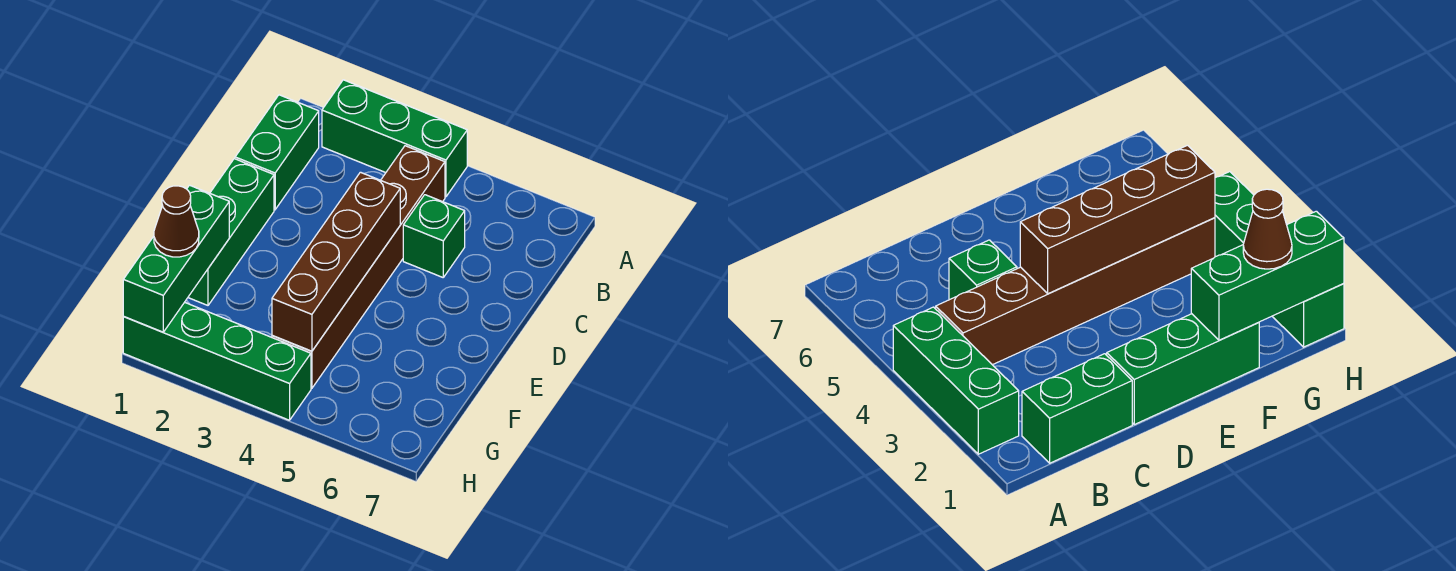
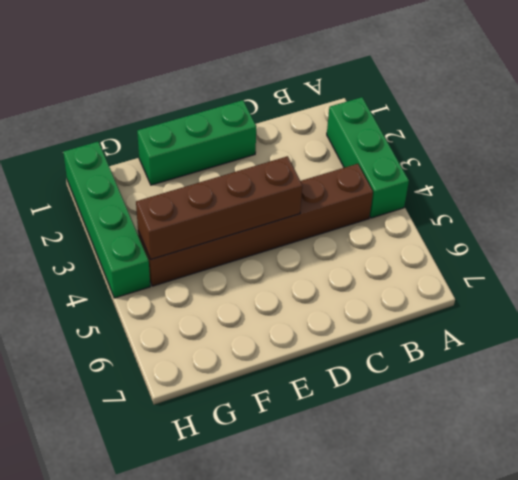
none -> green 1x2 brick [235,95,319,210]
none -> green 1x1 brick [403,195,465,277]

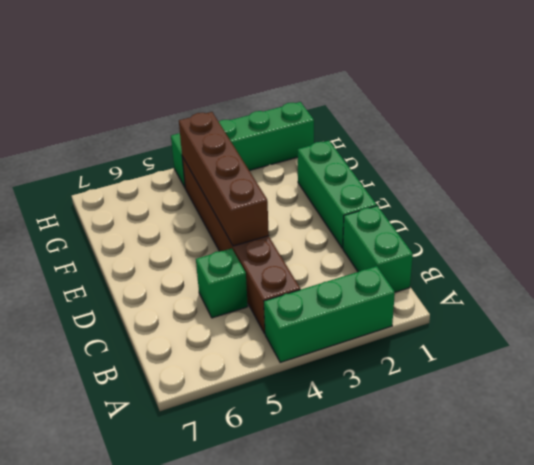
none -> green 1x3 brick [123,185,229,332]
none -> brown 1x1 cone [154,186,199,257]

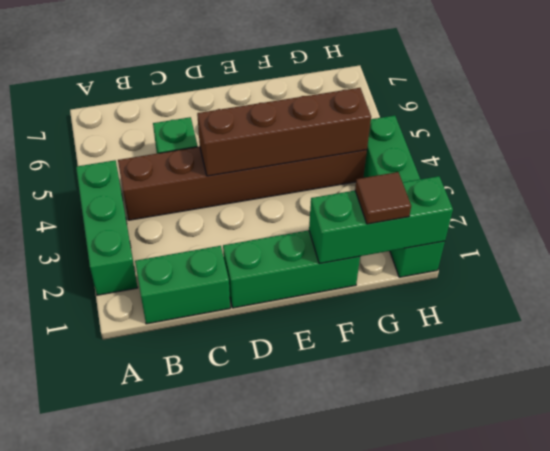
brown 1x1 tile [355,172,411,224] -> brown 1x1 cone [154,186,199,257]

